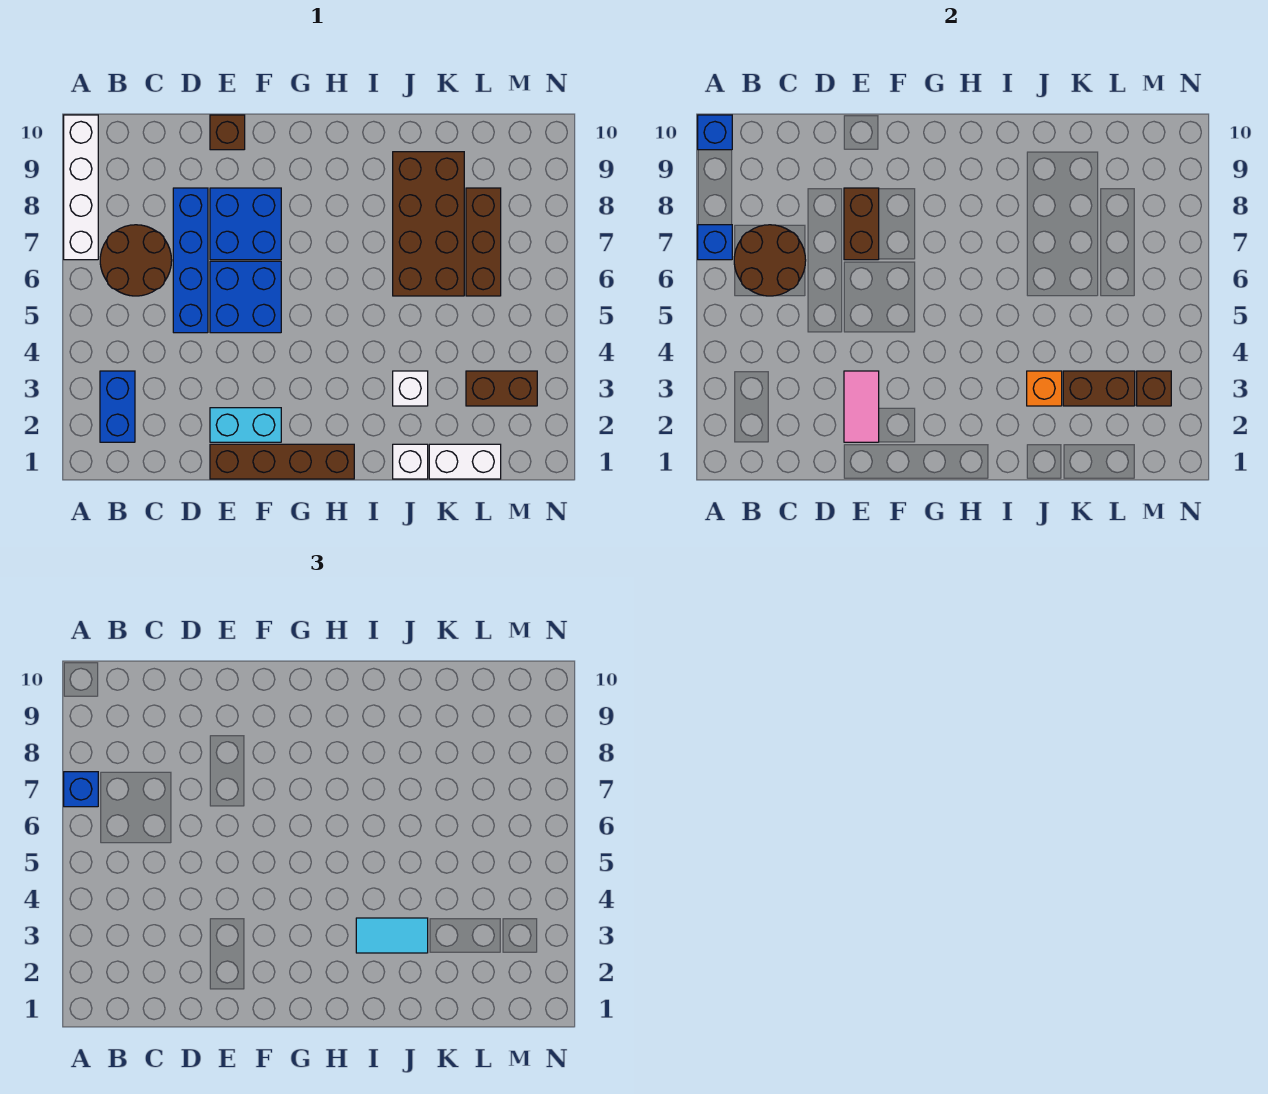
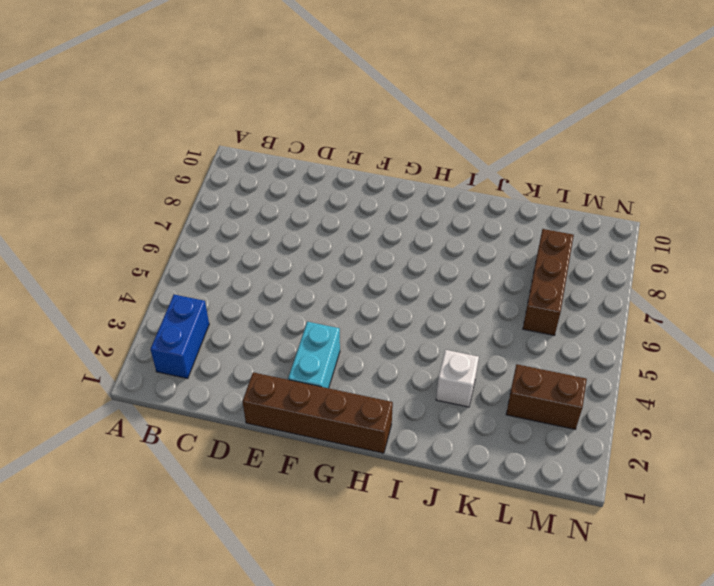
cyan 1x2 brick [288,322,340,388] -> cyan 1x2 brick turned to [210,408,281,442]
none -> white 1x4 brick [64,115,98,260]
none -> brown 2x2 round brick [100,225,172,296]
none -> blue 1x4 brick [173,188,208,333]

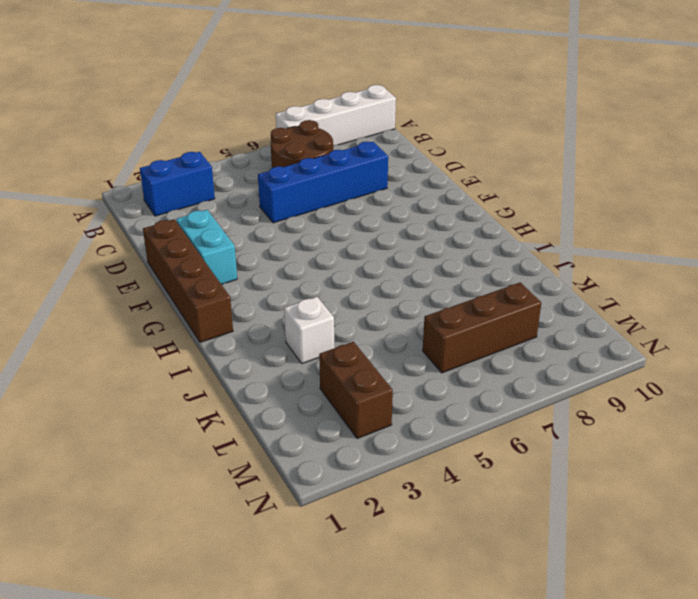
none -> blue 2x2 brick [210,261,281,333]
none -> blue 2x2 brick [210,188,281,260]
none -> brown 1x1 brick [210,115,245,150]

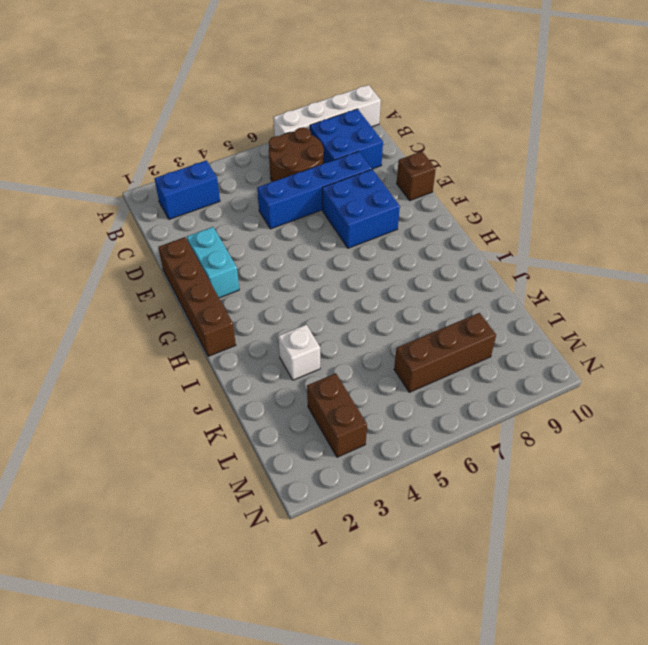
blue 2x2 brick [310,109,383,169] -> blue 2x2 brick moved to [210,261,281,333]
none -> white 1x1 brick [393,444,428,479]
none -> brown 2x4 brick [393,152,464,296]
none -> white 1x2 brick [429,444,501,479]

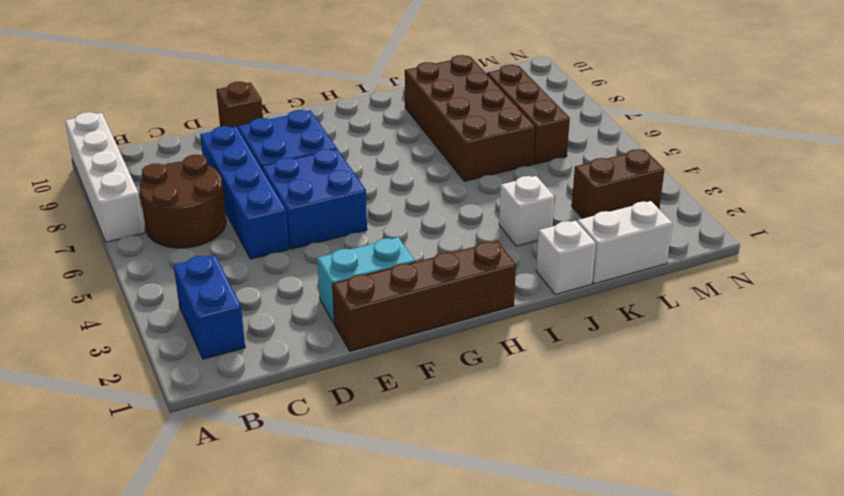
none -> blue 1x1 brick [698,225,732,260]
none -> blue 1x1 brick [698,115,732,150]
none -> brown 2x2 round brick [734,225,806,296]

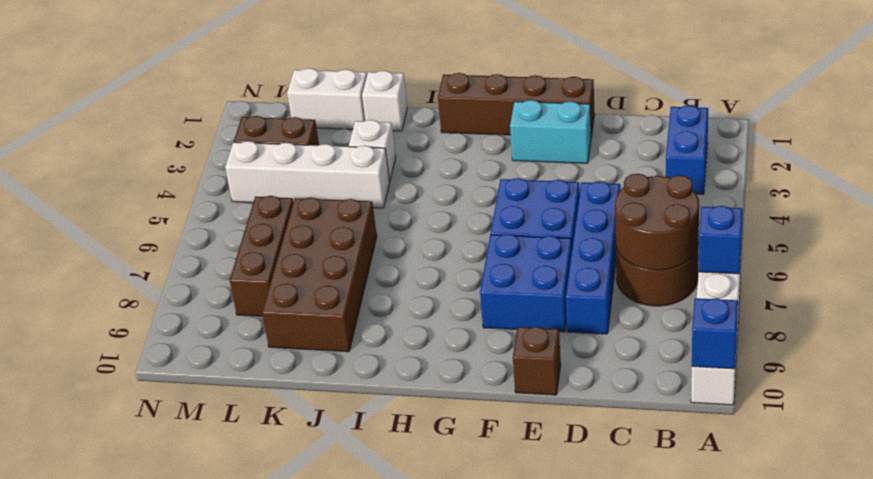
white 1x4 brick [225,141,390,208] -> none
none -> pink 1x2 tile [844,371,879,442]
none -> brown 1x2 brick [844,188,879,260]
none -> orange 1x1 brick [1027,371,1062,406]

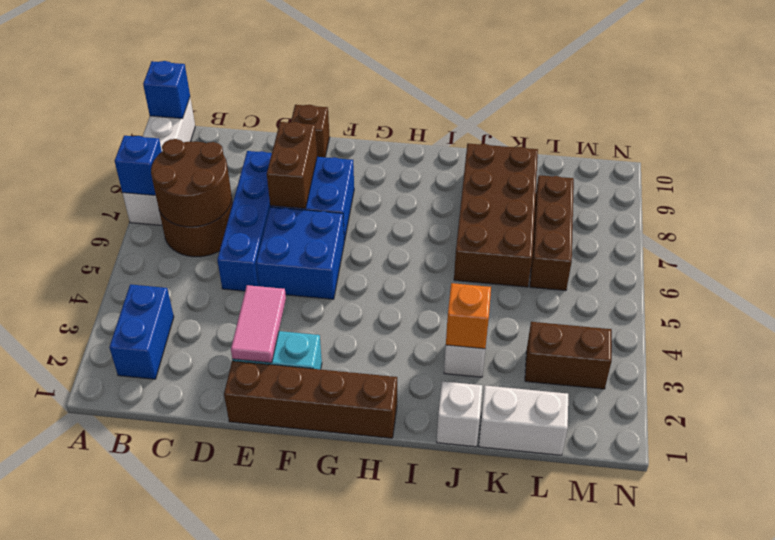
none -> brown 1x2 brick [1063,371,1135,406]
none -> brown 1x1 brick [1137,371,1171,406]
none -> blue 1x1 brick [64,772,98,807]

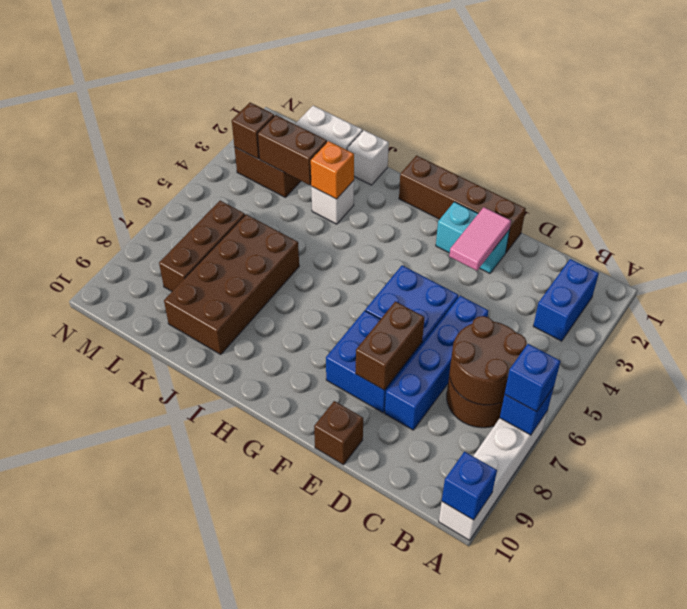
none -> cyan 1x2 tile [356,918,428,953]

